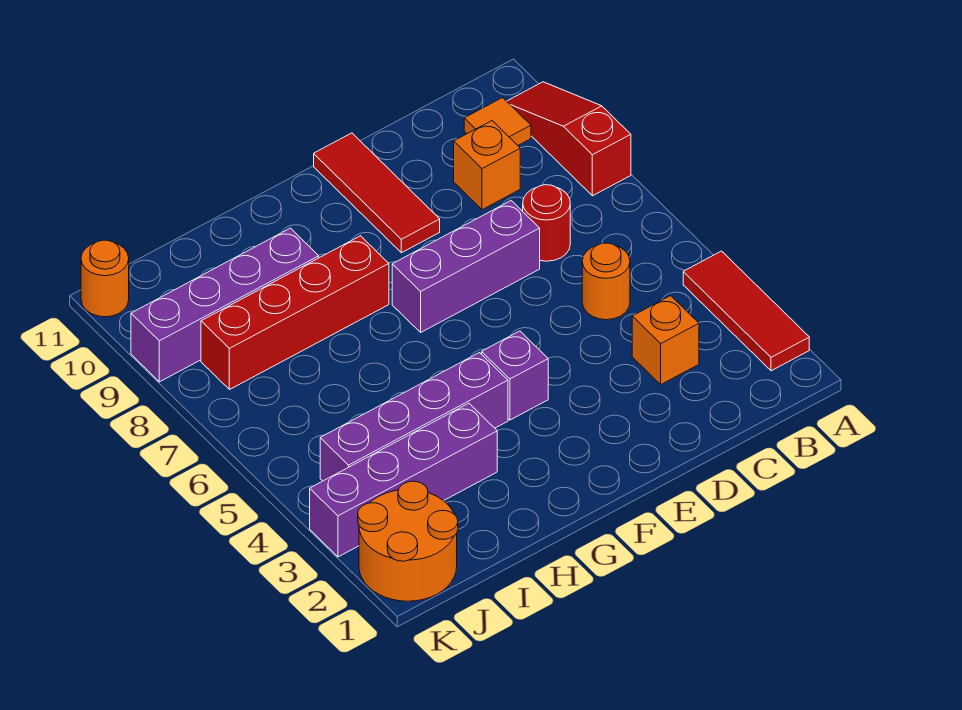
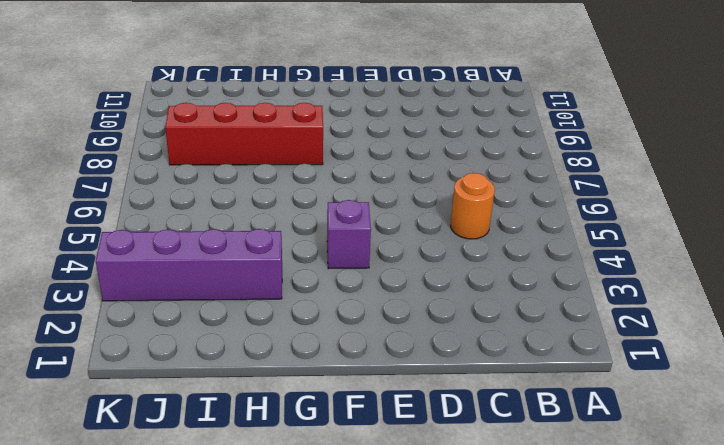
none -> red 1x3 tile [683,251,809,371]
none -> red 1x3 slope [507,82,631,196]
none -> orange 1x1 tile [464,98,531,145]

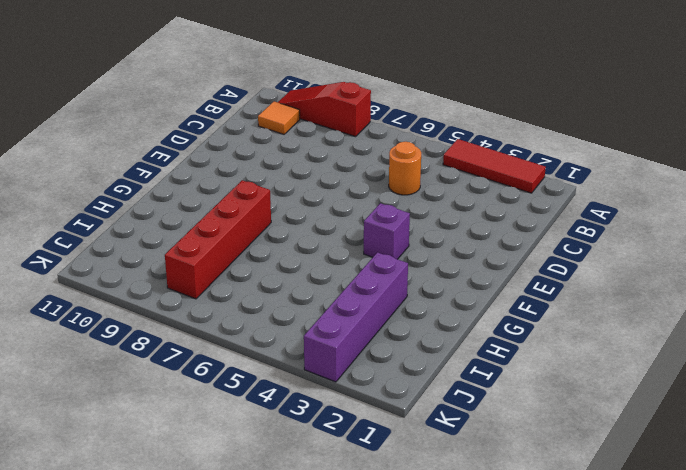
none -> orange 1x1 brick [632,296,699,384]
none -> red 1x1 round brick [523,185,570,261]
none -> orange 1x1 brick [454,121,520,210]

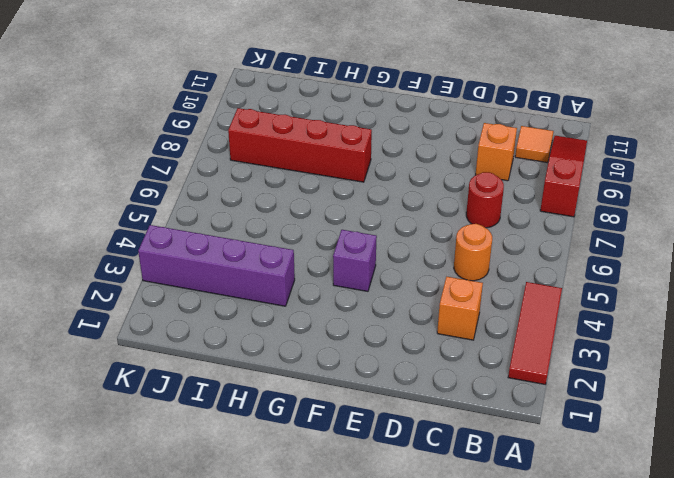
none -> purple 1x3 brick [392,201,540,332]
none -> red 1x3 tile [314,133,440,253]
none -> purple 1x4 brick [320,353,508,481]

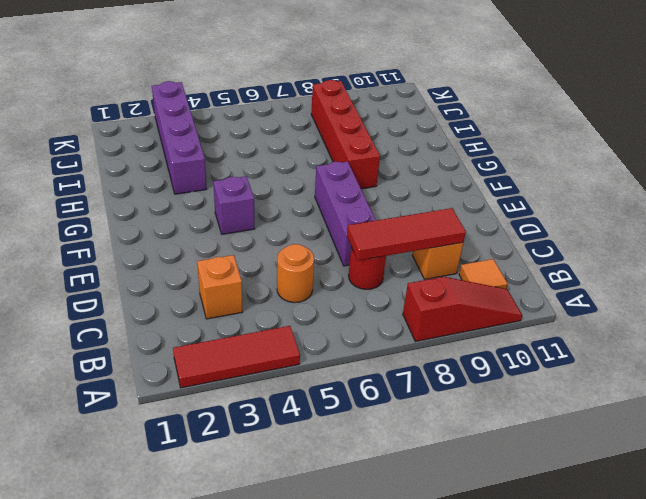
red 1x3 tile [347,208,466,261] -> red 1x3 tile moved to [314,133,440,253]
none -> purple 1x4 brick [320,353,508,481]
none -> purple 1x4 brick [131,228,319,382]
none -> orange 2x2 round brick [358,481,458,601]

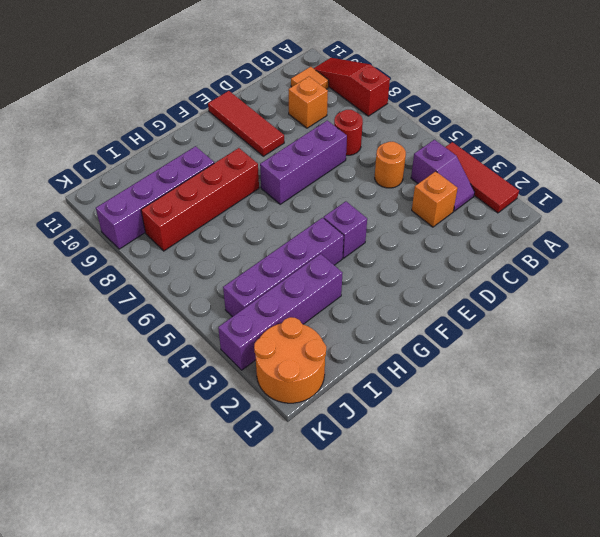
purple 1x2 slope [411,140,475,211] -> none
none -> orange 1x1 round brick [81,240,129,317]

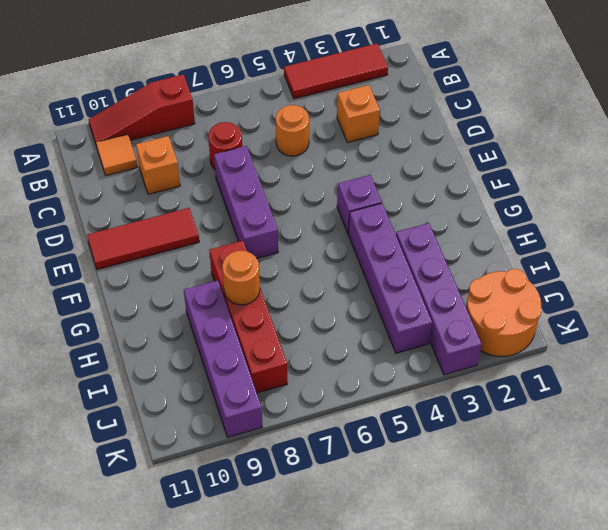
orange 1x1 round brick [222,251,260,305] -> orange 1x1 round brick moved to [81,240,129,317]

